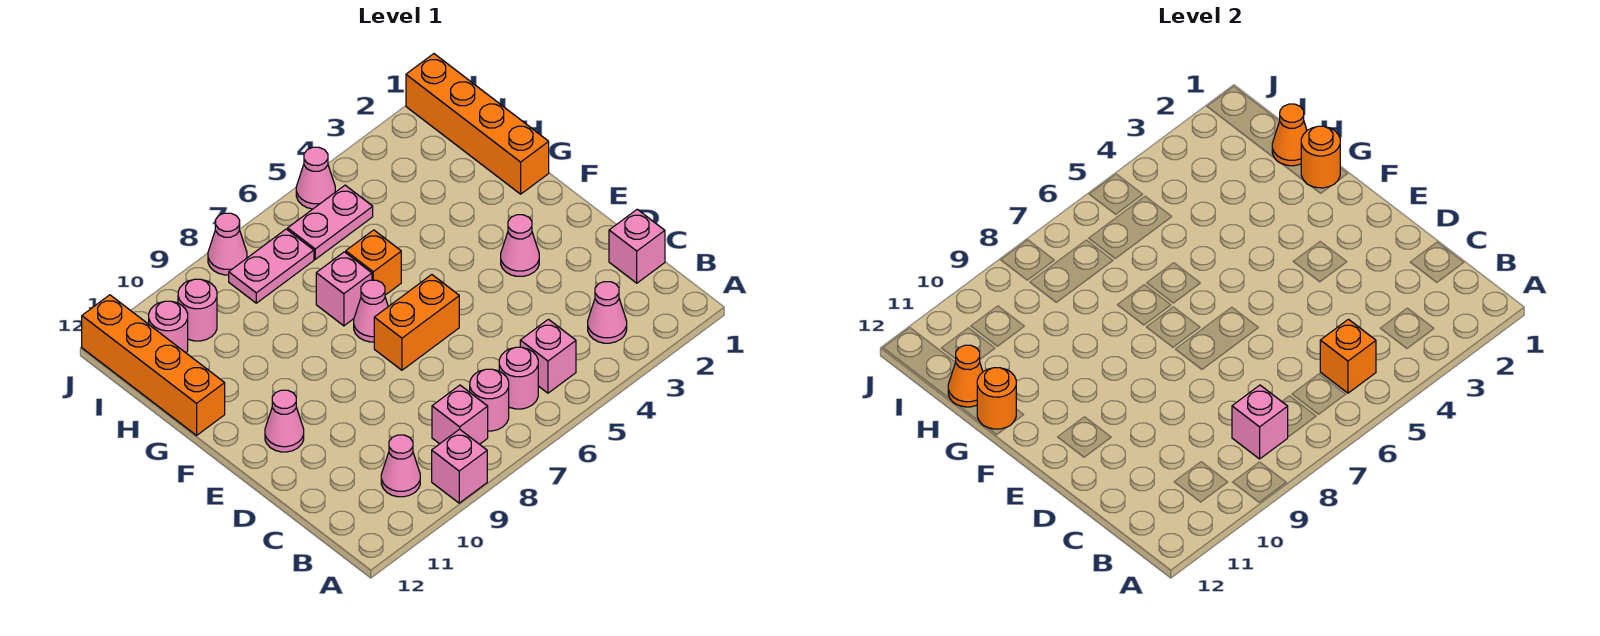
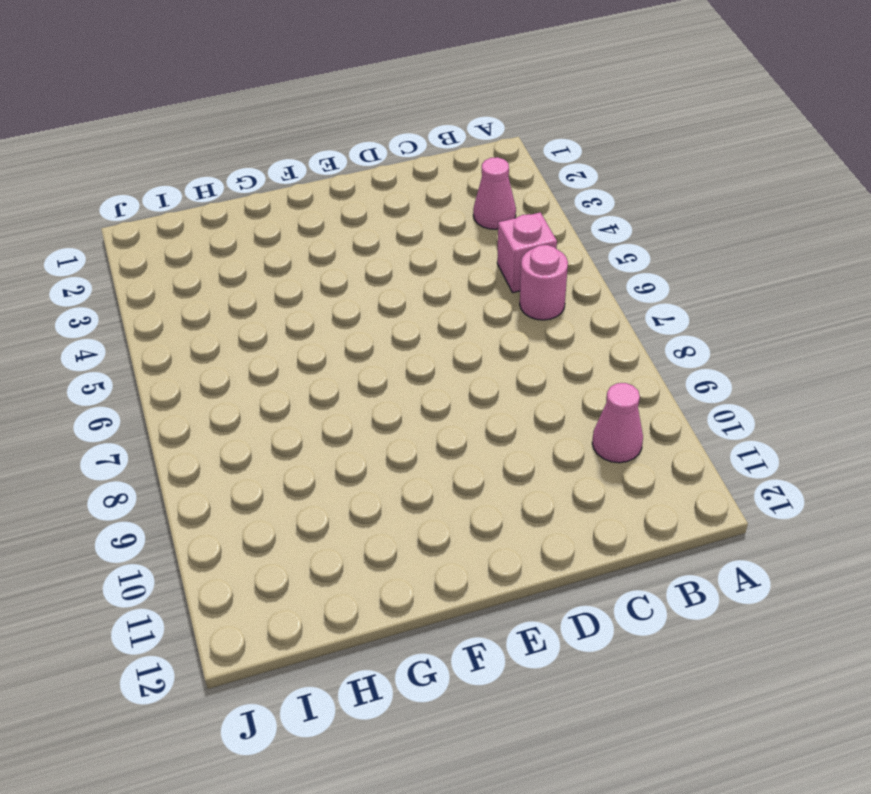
none -> pink 1x1 brick [432,429,487,503]
none -> pink 1x1 round brick [470,369,509,431]
none -> pink 1x1 brick [432,385,488,444]

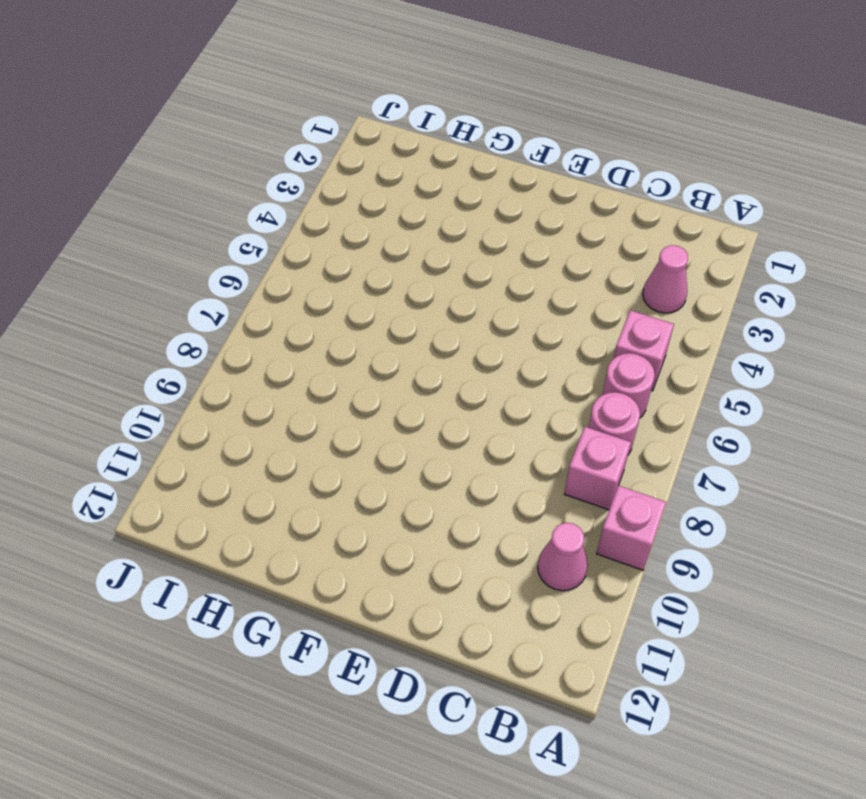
none -> pink 1x1 brick [609,209,665,283]
none -> pink 1x1 cone [501,215,539,276]
none -> orange 1x2 brick [374,275,459,370]

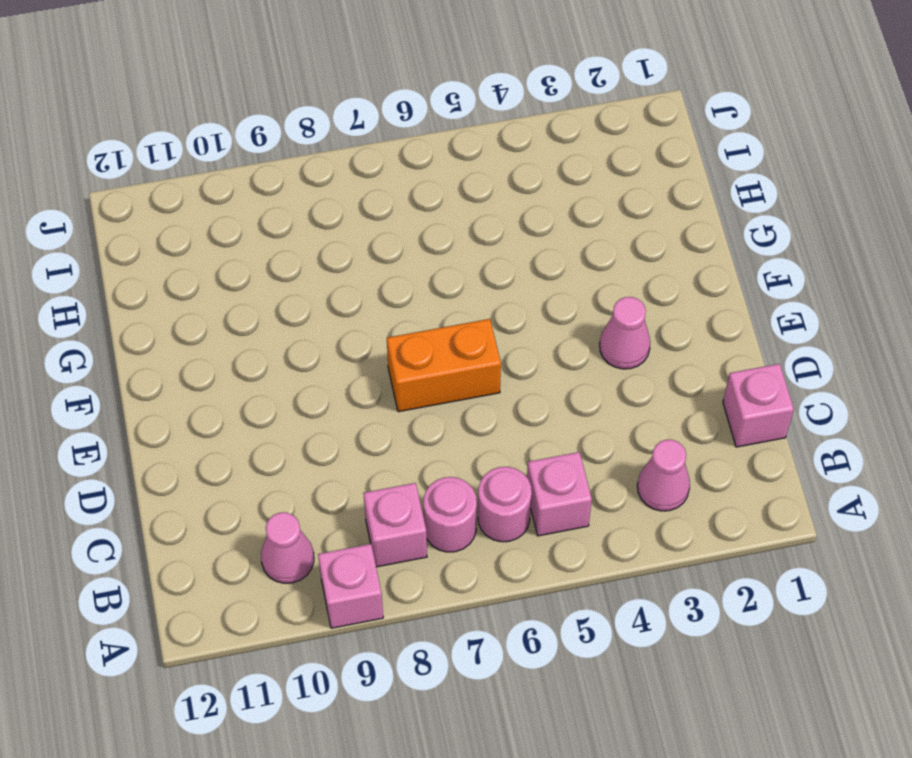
none -> pink 1x1 cone [265,390,304,452]
none -> pink 1x1 cone [354,280,388,342]
none -> orange 1x4 brick [406,54,549,194]

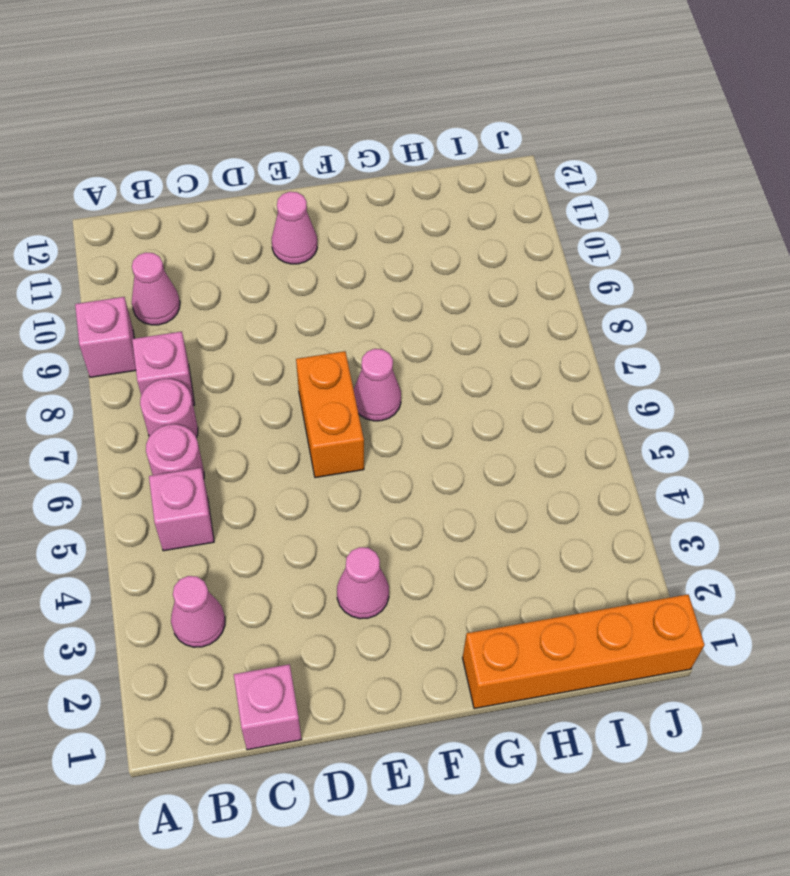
none -> orange 1x1 brick [346,230,401,295]
none -> pink 1x1 brick [316,252,372,326]
none -> orange 1x4 brick [82,295,225,435]

